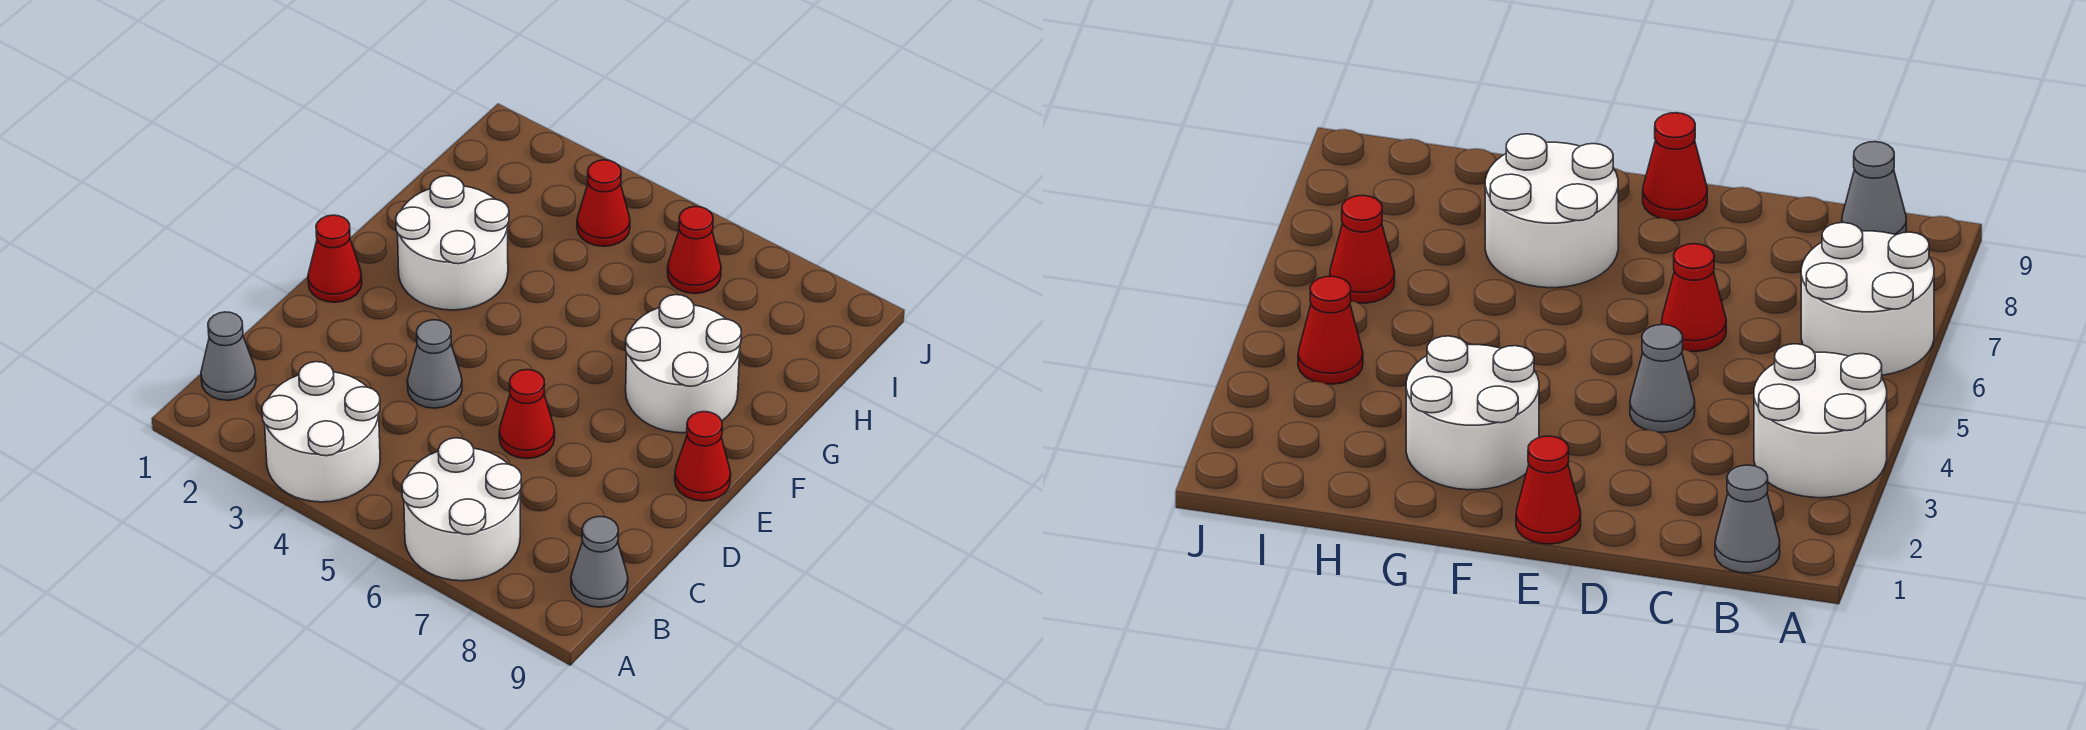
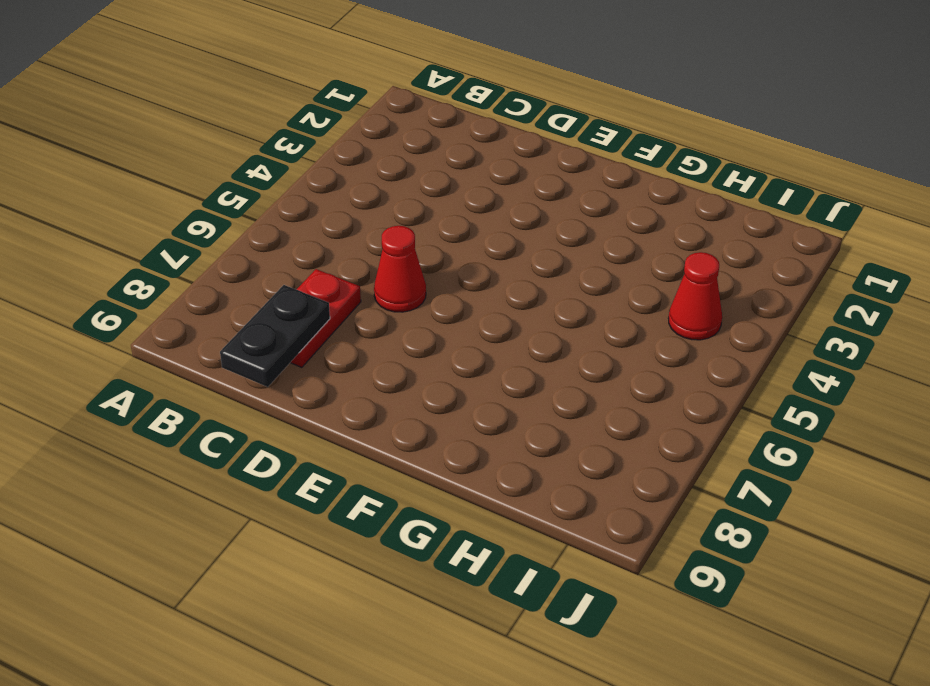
red 1x2 plate [290,269,361,367] -> none
black 1x2 plate [220,285,330,387] -> none
none -> white 2x2 round brick [262,362,380,502]
none -> white 2x2 round brick [402,438,521,581]
none -> grey 1x1 cone [201,312,256,400]

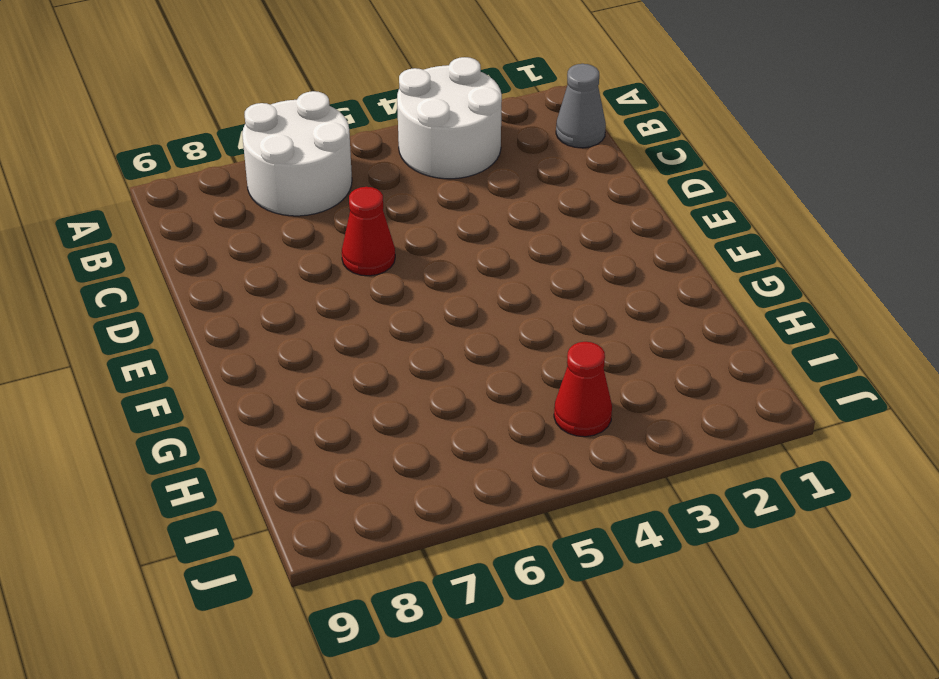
none -> grey 1x1 cone [571,517,628,607]
none -> grey 1x1 cone [407,320,462,408]
none -> red 1x1 cone [308,215,362,302]

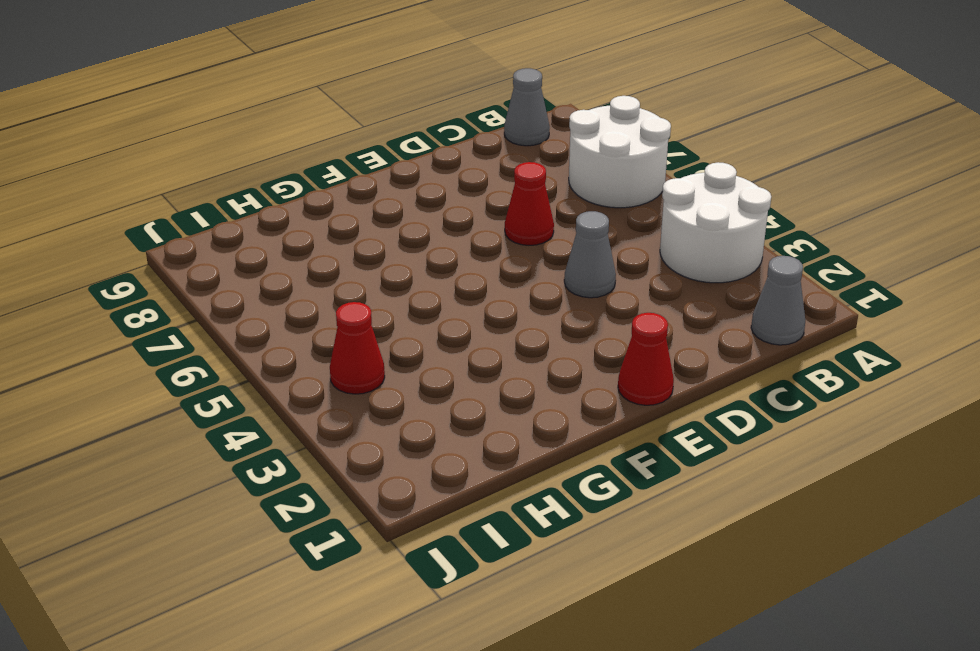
none -> red 1x1 cone [675,412,731,501]
none -> white 2x2 round brick [396,176,509,310]
none -> white 2x2 round brick [626,295,741,433]

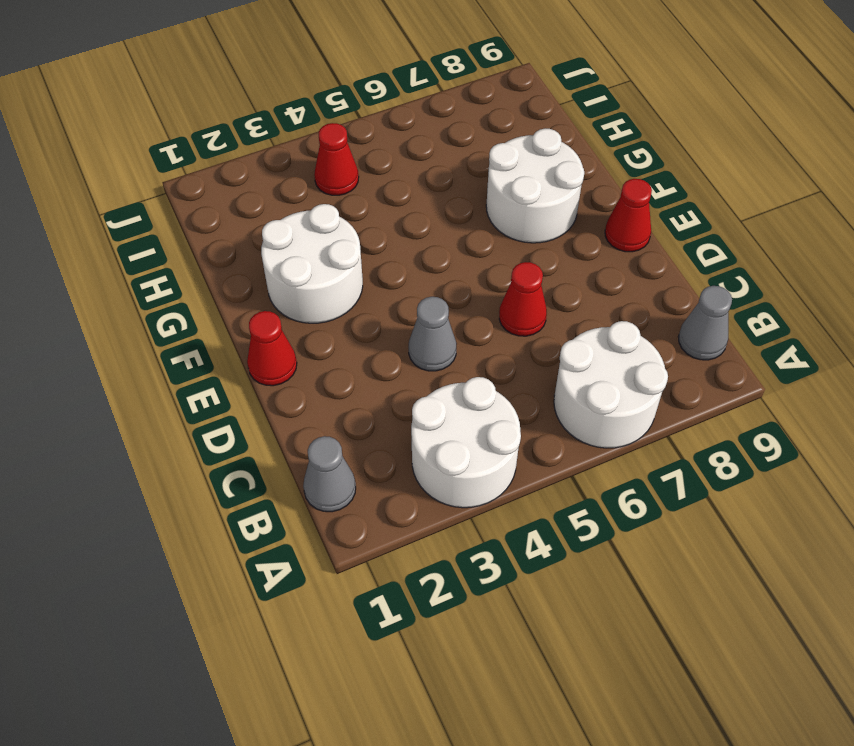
none -> red 1x1 cone [668,207,721,294]

